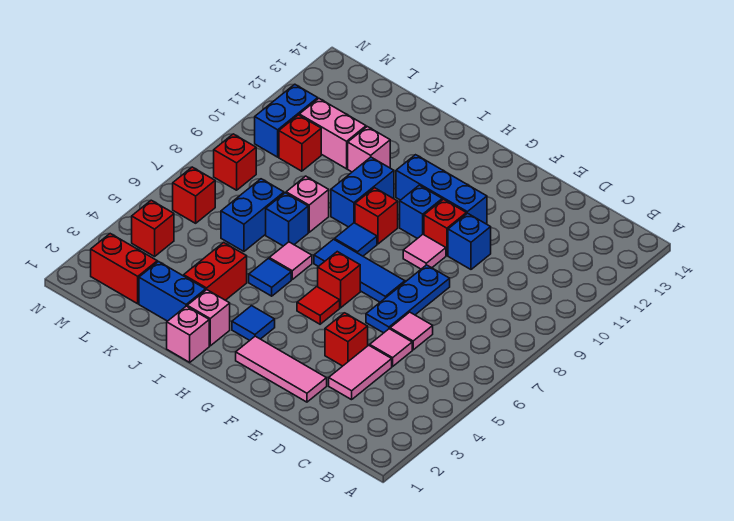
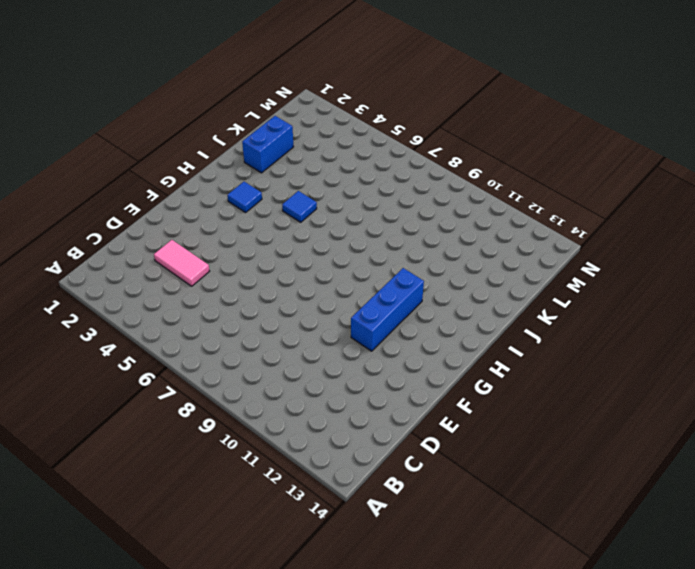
none -> pink 1x1 tile [370,329,412,366]
none -> pink 1x1 tile [390,312,433,350]
none -> pink 1x3 tile [236,336,327,402]
none -> red 1x1 brick [325,313,368,366]

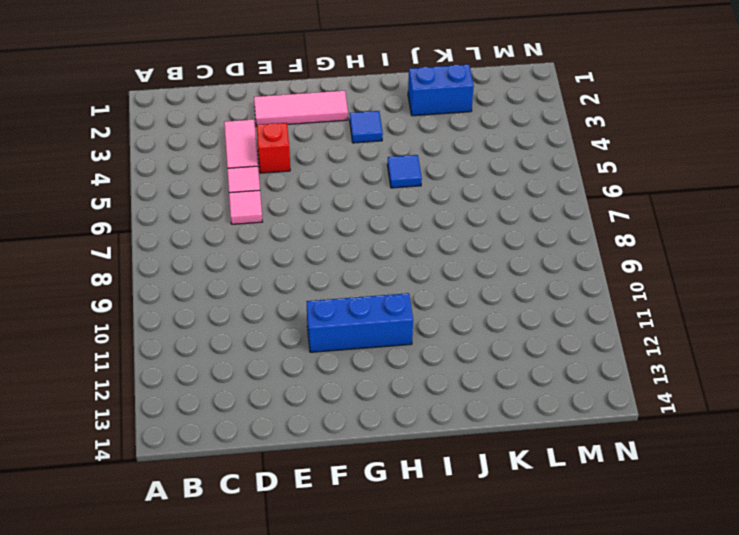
none -> blue 1x3 plate [366,265,450,333]
none -> blue 1x1 brick [448,213,491,269]
none -> blue 1x3 tile [314,239,405,302]
none -> pink 1x1 tile [403,235,446,269]

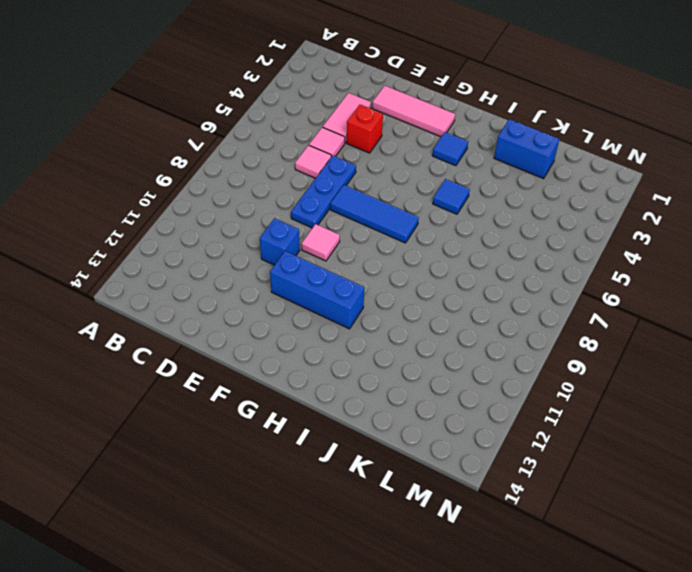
none -> red 1x1 brick [424,199,466,256]
none -> red 1x1 tile [297,287,340,324]
none -> red 1x1 brick [318,252,360,308]
none -> blue 1x1 brick [400,185,442,239]

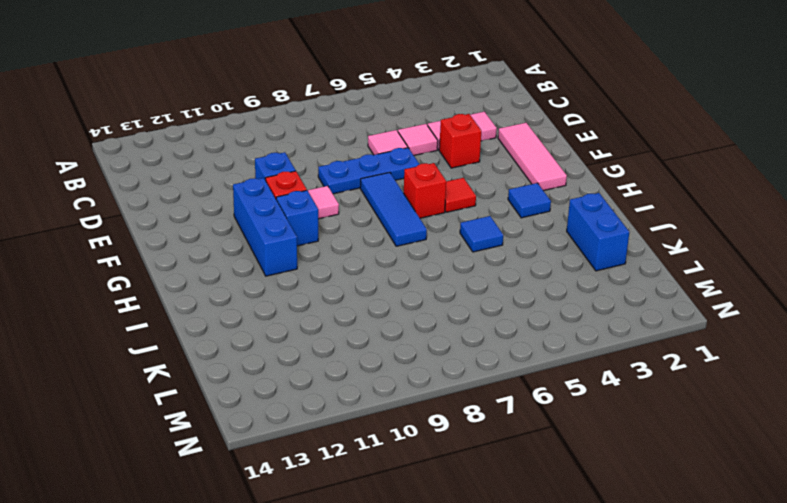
none -> blue 1x1 tile [335,223,377,256]
none -> red 1x1 brick [355,188,398,244]
none -> pink 1x1 brick [167,306,209,362]
none -> pink 1x1 brick [187,290,230,346]

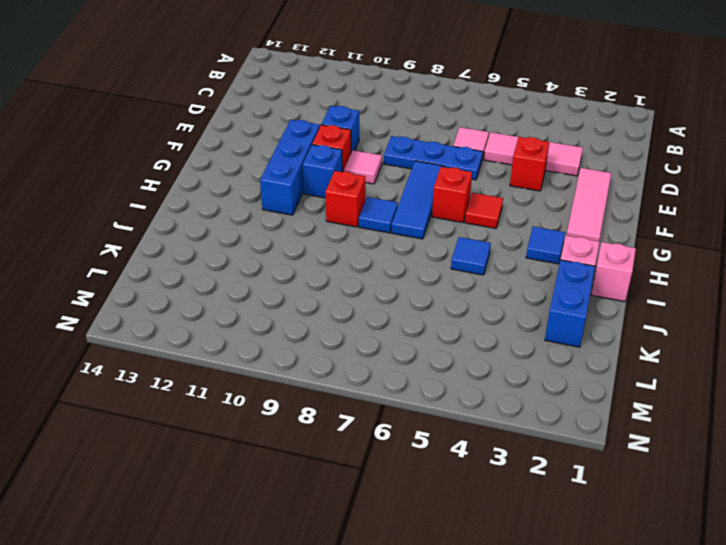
none -> pink 1x1 tile [269,242,312,279]
none -> blue 1x2 brick [331,157,394,227]
none -> red 1x2 brick [184,242,247,300]
none -> blue 1x1 brick [266,193,308,246]

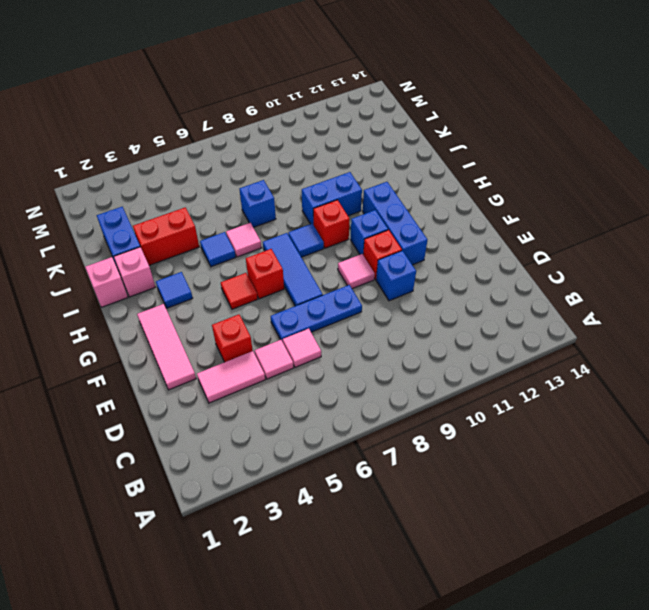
none -> pink 1x1 brick [286,176,329,232]
none -> pink 1x1 brick [348,127,390,172]
none -> blue 1x2 brick [221,179,284,251]
none -> pink 1x2 brick [299,99,366,169]

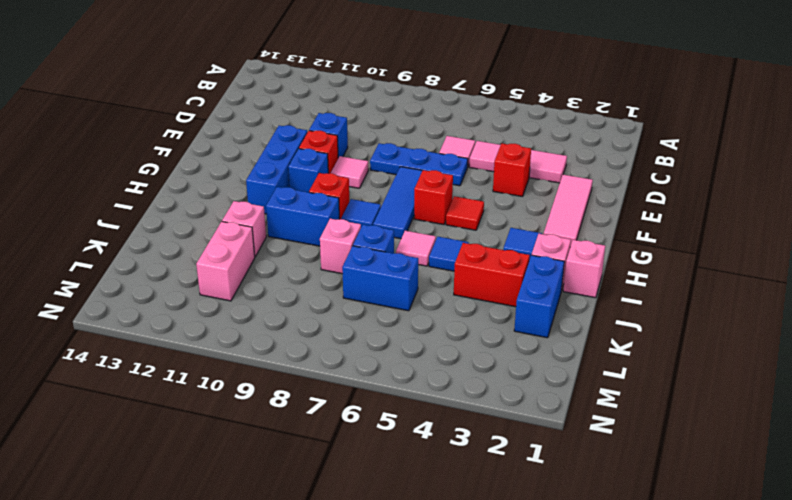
none -> red 1x2 brick [91,234,157,304]
none -> red 1x1 brick [279,115,321,171]
none -> red 1x1 brick [132,200,174,256]
none -> red 1x1 brick [173,167,215,223]

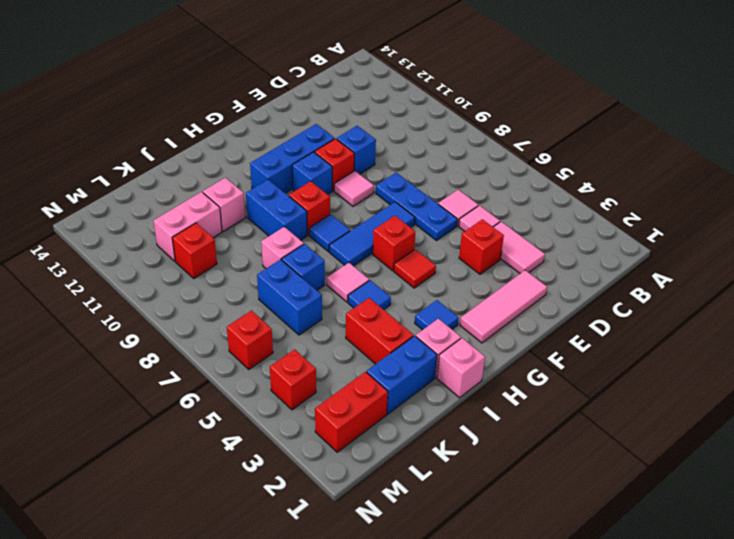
none -> red 1x1 brick [214,134,256,190]
none -> blue 1x2 brick [255,84,318,157]

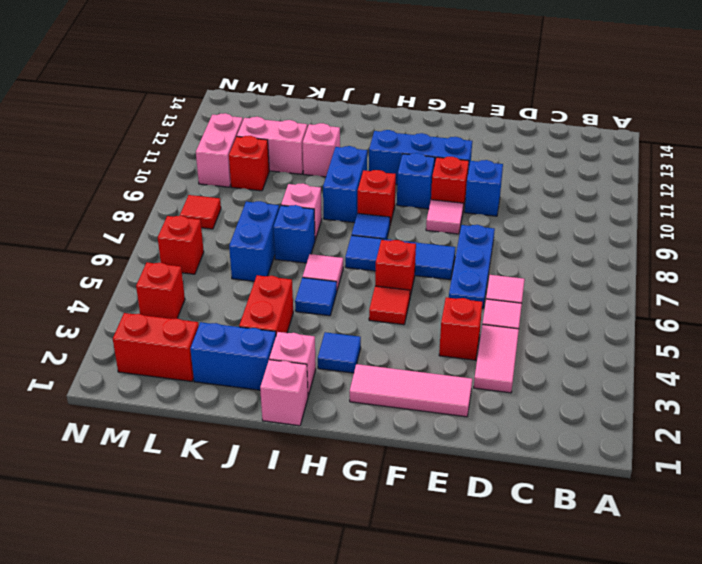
red 1x1 tile [180,195,221,229] -> red 1x1 brick [214,134,256,190]
pink 1x2 brick [196,113,243,187] -> blue 1x2 brick [255,84,318,157]

